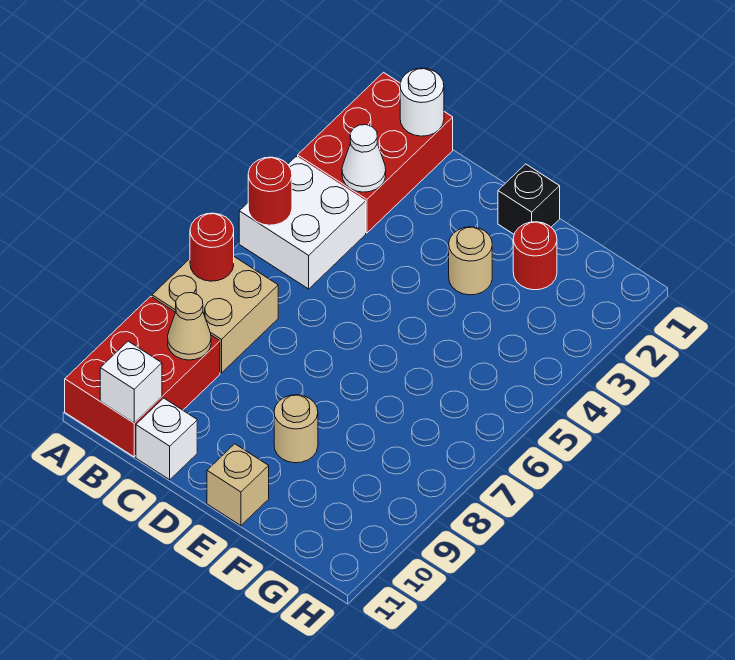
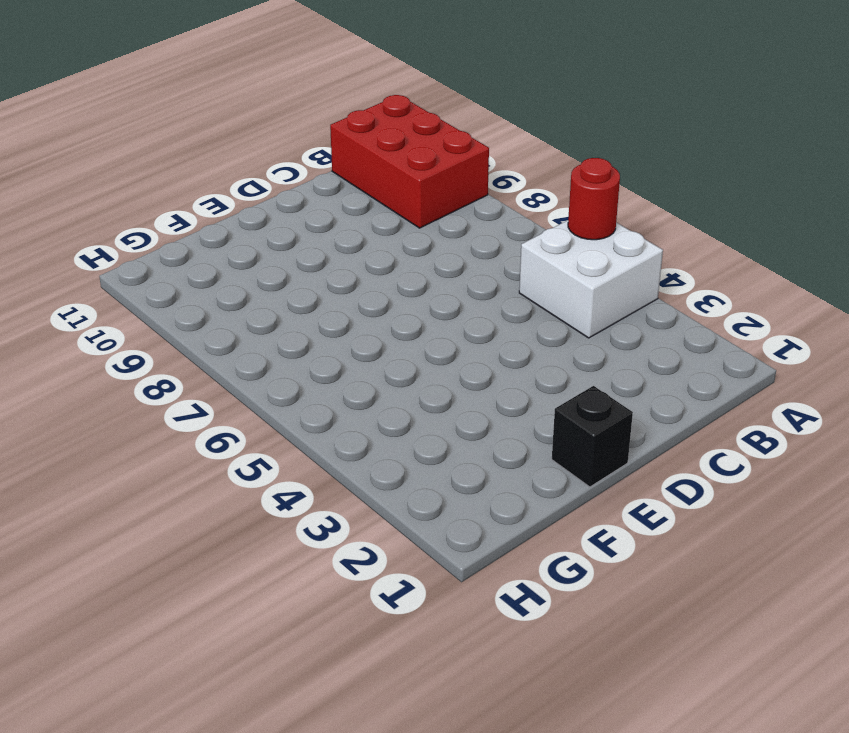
none -> red 2x3 brick [298,73,453,233]
none -> tan 2x2 brick [152,257,278,373]
none -> white 1x1 brick [136,398,197,480]

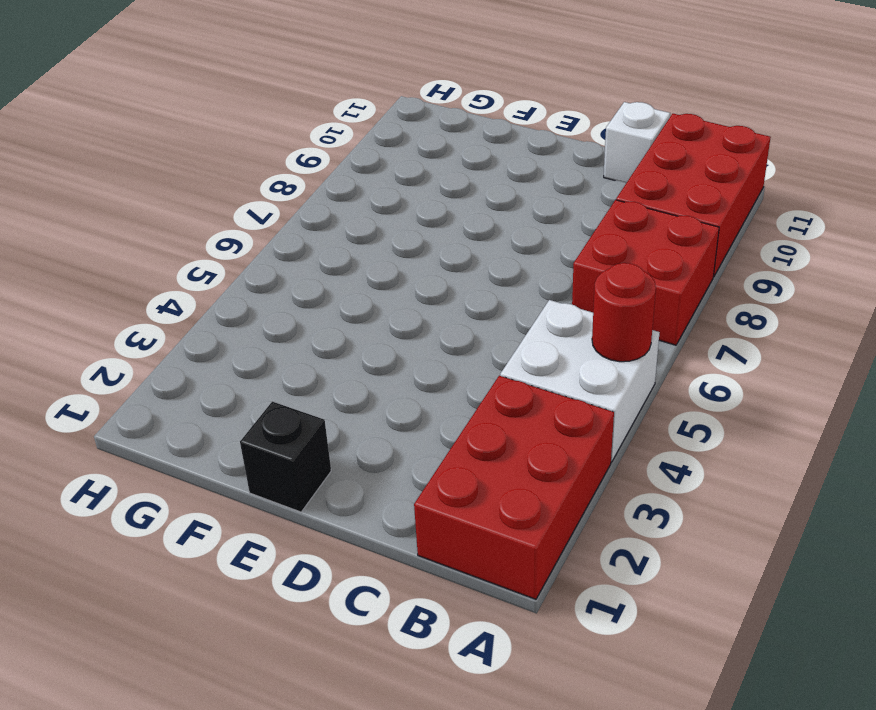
red 2x2 brick [572,200,719,345] -> tan 2x2 brick [152,257,278,373]
none -> tan 1x1 round brick [449,227,492,295]
none -> tan 1x1 round brick [274,395,318,463]
none -> tan 1x1 brick [207,444,269,526]

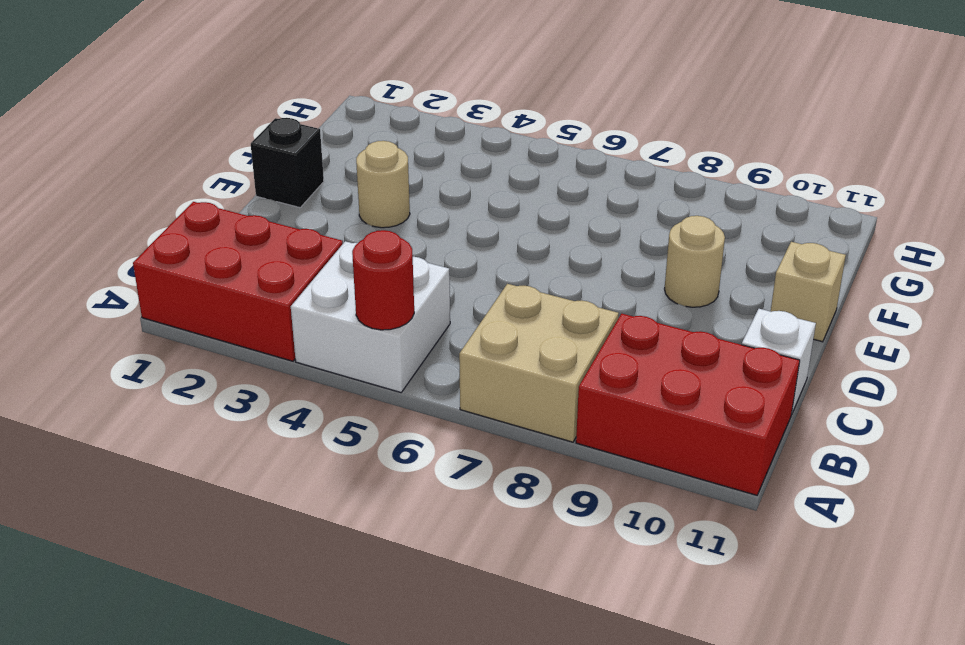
none -> red 1x1 round brick [513,222,557,290]
none -> red 1x1 round brick [190,213,234,281]
none -> white 1x1 round brick [400,68,444,136]

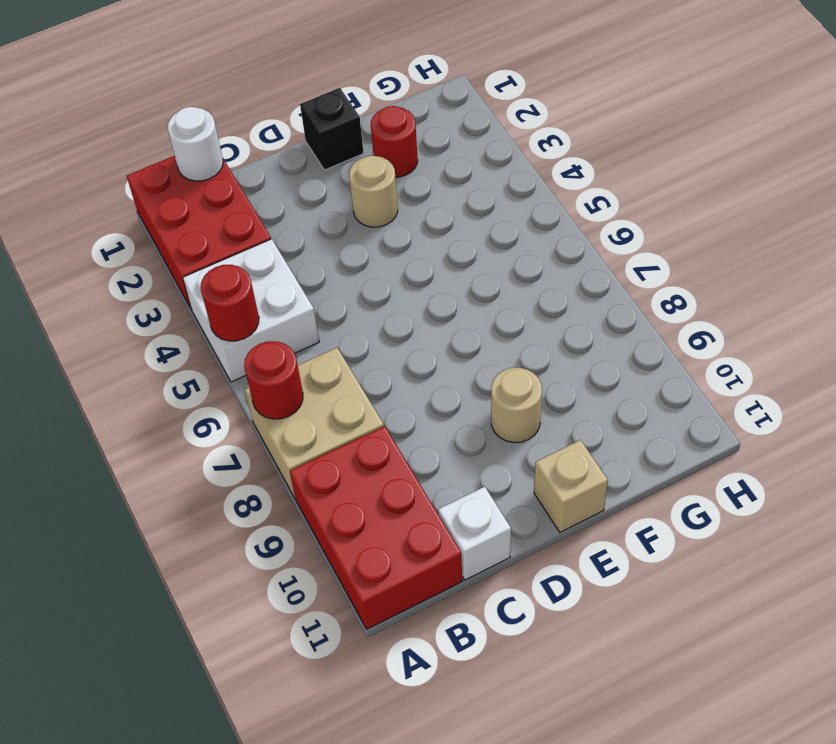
none -> white 1x1 cone [342,125,386,192]
none -> tan 1x1 cone [168,293,211,360]
none -> white 1x1 brick [100,341,162,423]

